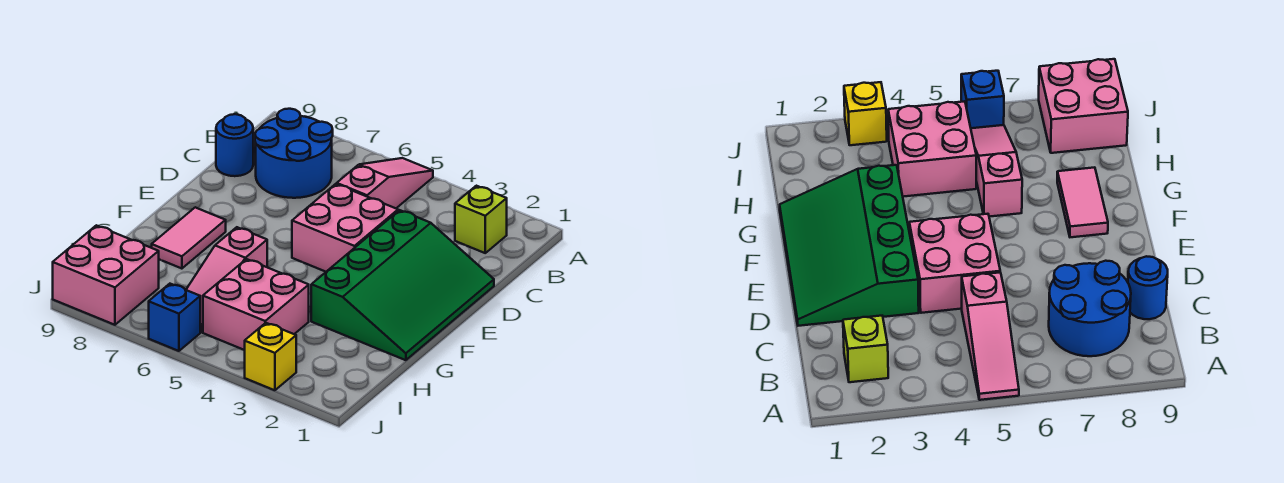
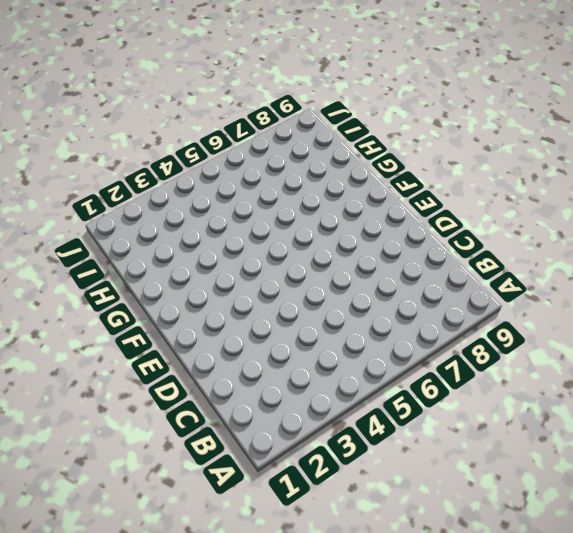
none -> pink 1x3 slope [337,158,433,208]
none -> lime 1x1 brick [455,186,507,253]
none -> blue 2x2 round brick [255,109,333,198]

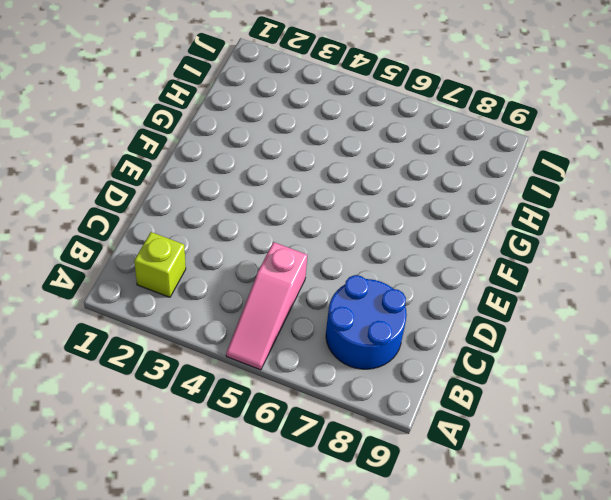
none -> blue 1x1 round brick [216,114,253,176]
none -> green 3x4 slope [311,210,494,360]
none -> pink 2x2 brick [292,184,398,272]

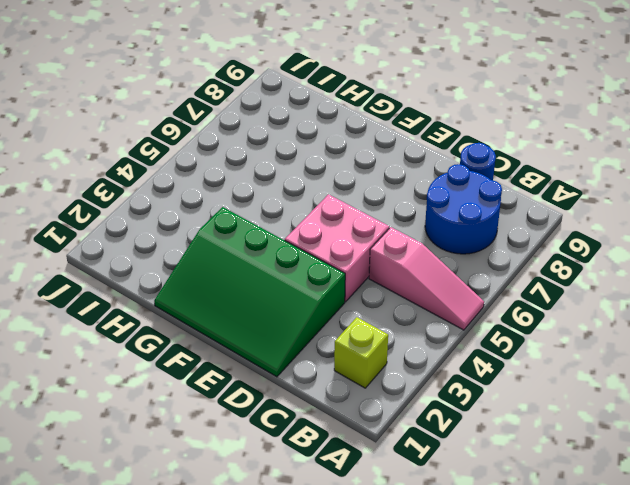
none -> pink 1x2 tile [152,207,226,269]
none -> pink 1x3 slope [186,227,267,332]
none -> pink 2x2 brick [203,259,309,350]

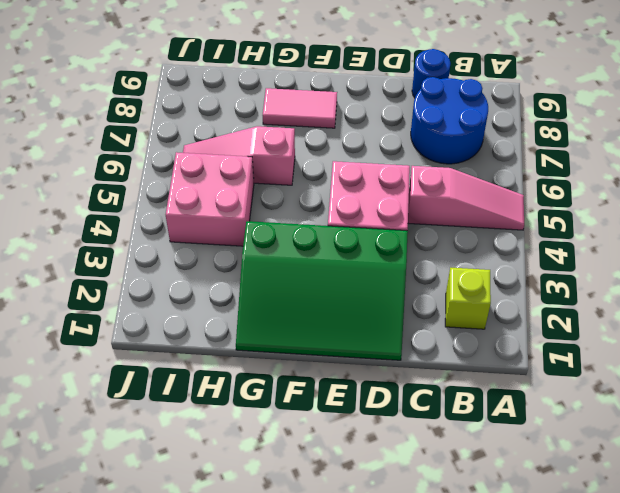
none -> pink 2x2 brick [53,225,159,325]
none -> yellow 1x1 brick [245,323,296,390]
none -> blue 1x1 brick [149,284,200,351]

